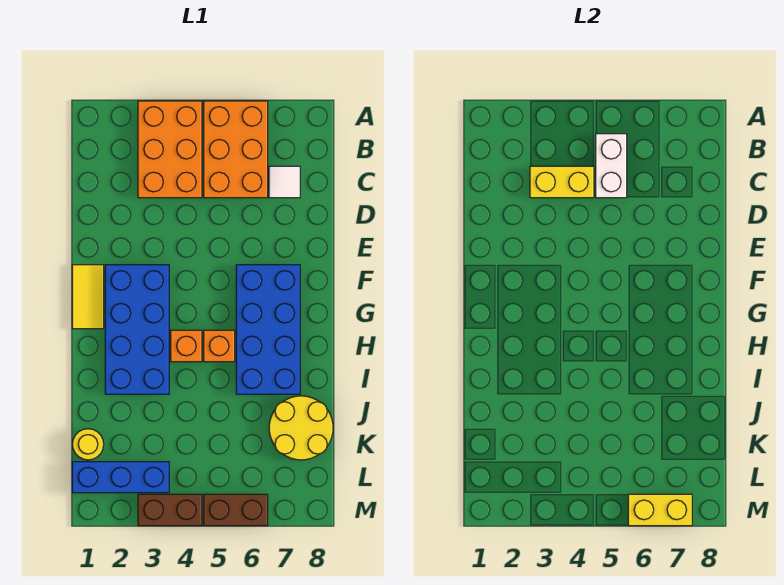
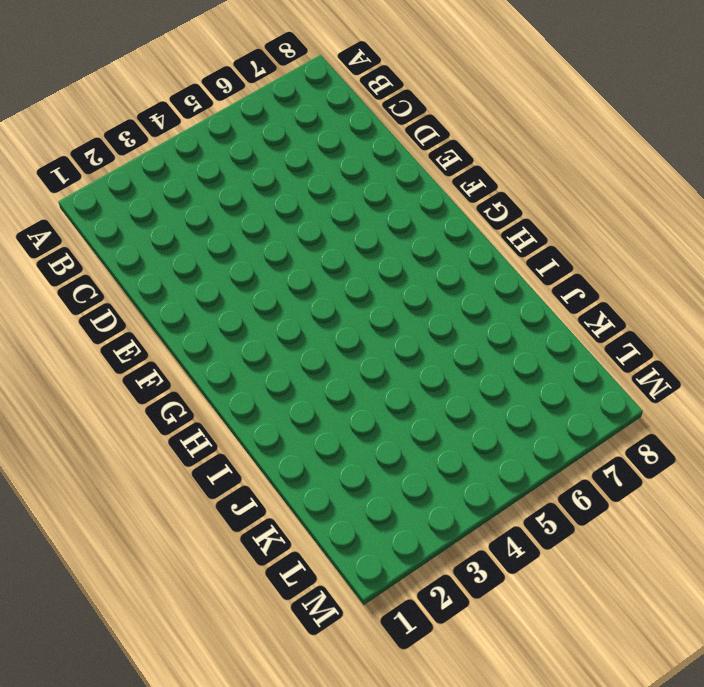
none -> orange 2x3 brick [138,101,202,198]
none -> orange 2x3 brick [204,101,268,198]
none -> white 1x1 tile [269,166,300,198]

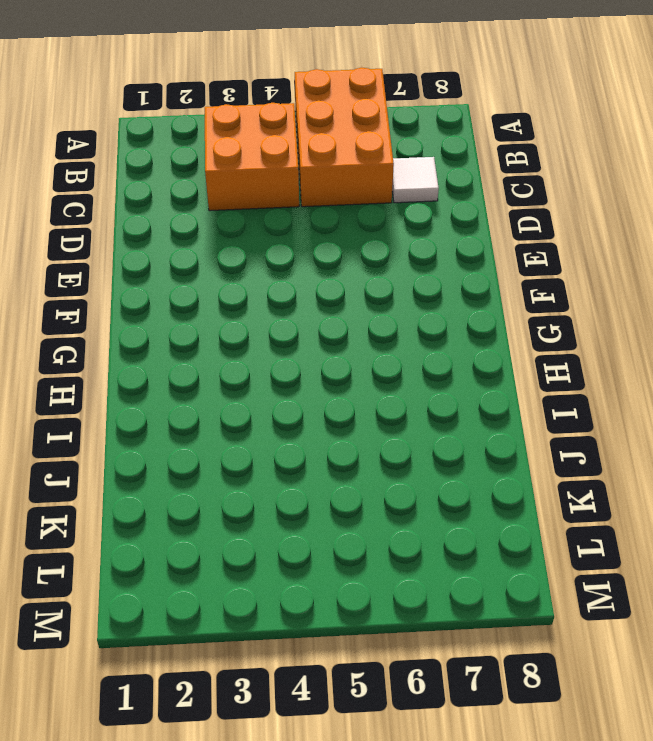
orange 2x2 brick [205,103,299,211] -> orange 2x3 brick [138,101,202,198]
none -> yellow 1x2 tile [72,265,104,329]
none -> blue 2x4 brick [105,265,169,394]
none -> blue 2x4 brick [236,265,300,394]

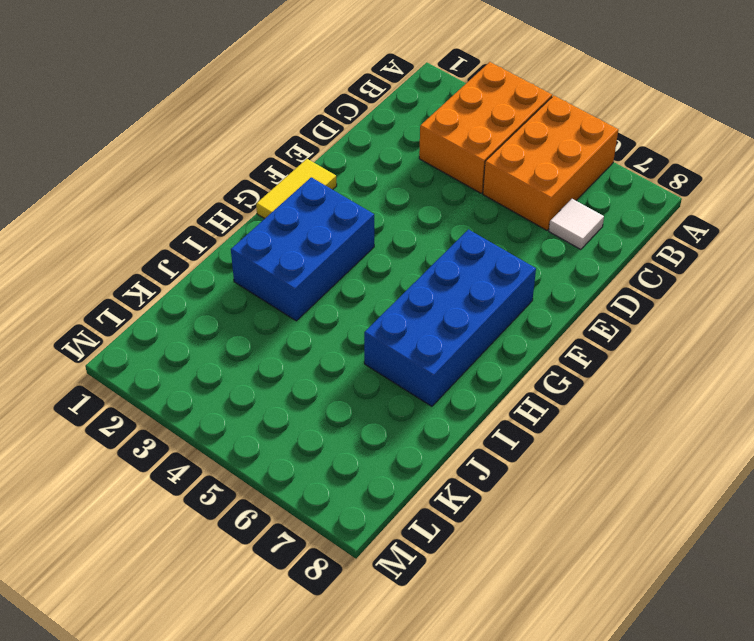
blue 2x3 brick [231,177,374,321] -> blue 2x4 brick [105,265,169,394]
none -> orange 1x1 brick [171,330,202,362]
none -> orange 1x1 brick [204,330,235,362]
none -> yellow 2x2 round brick [269,396,333,460]

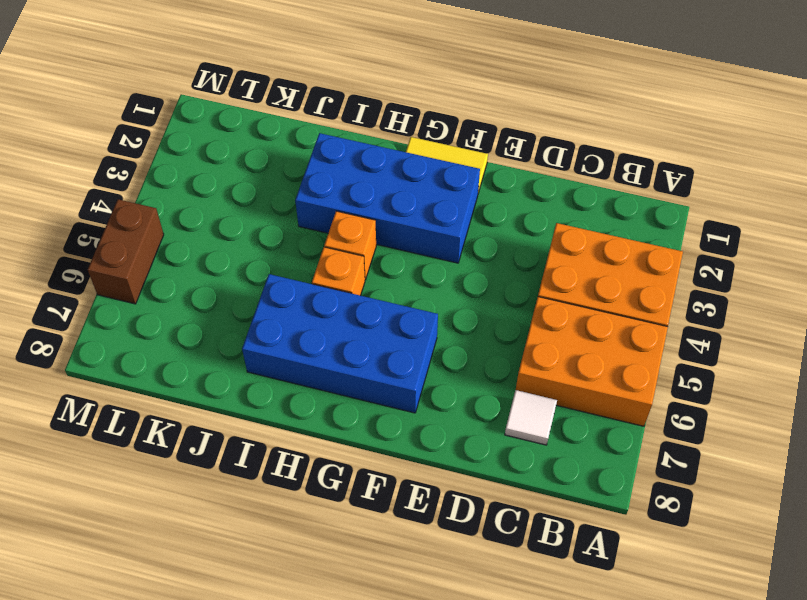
none -> yellow 2x2 round brick [269,396,333,460]
none -> yellow 1x1 round brick [72,429,104,460]
none -> blue 1x3 brick [72,462,169,493]

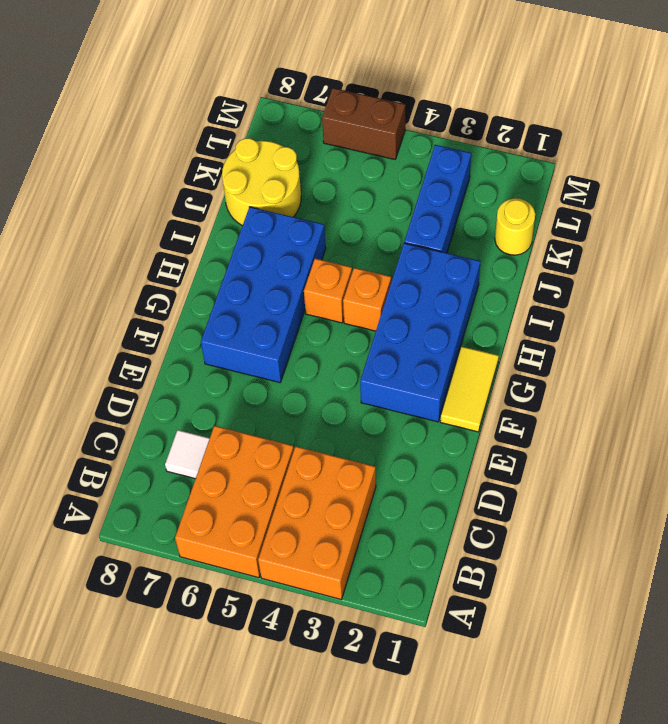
blue 1x3 brick [404,145,471,253] -> blue 1x3 brick turned to [72,462,169,493]
none -> brown 1x2 brick [138,494,202,526]
none -> white 1x2 brick [596,134,627,198]
none -> yellow 1x2 brick [530,166,594,198]

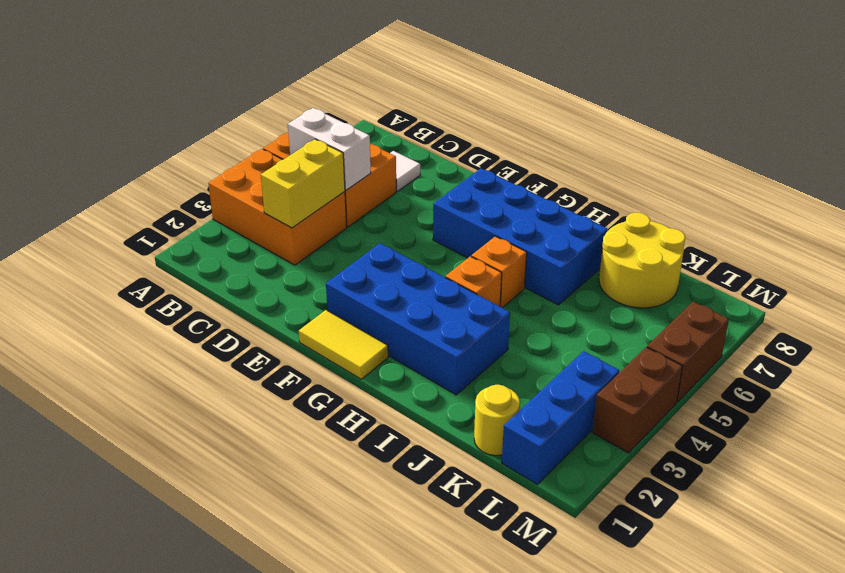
none -> yellow 1x2 brick [628,494,692,526]

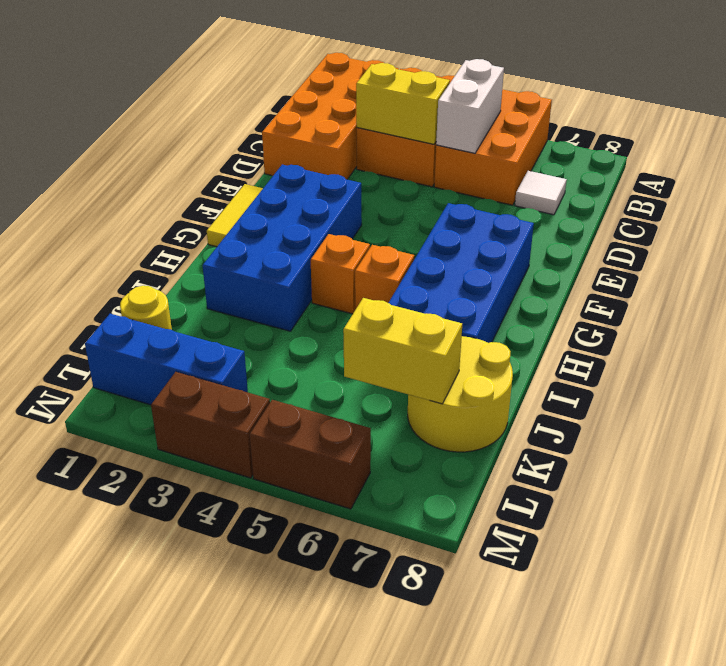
orange 2x4 brick [262,53,399,179] -> none
yellow 1x2 brick [343,298,462,404] -> yellow 1x2 brick moved to [628,494,692,526]

